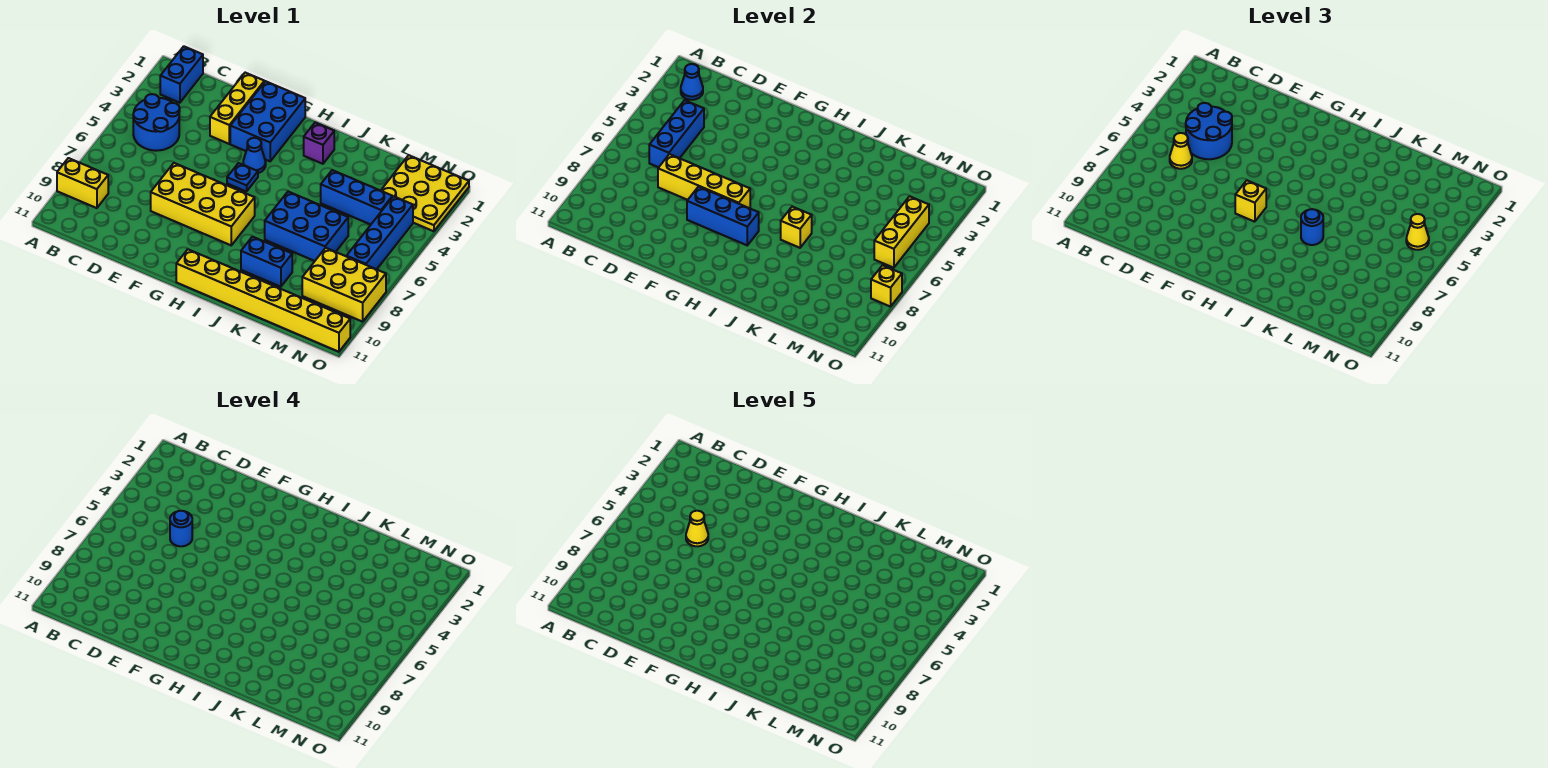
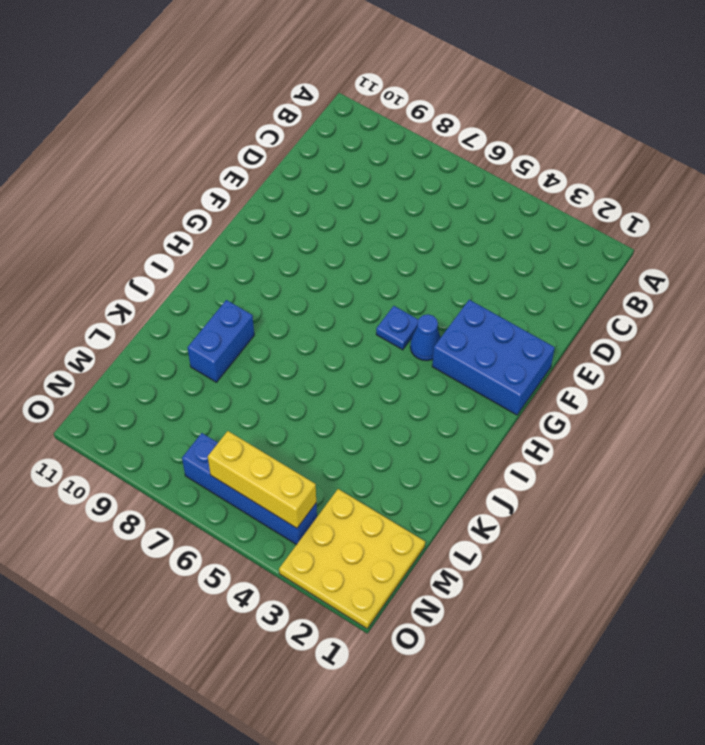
none -> yellow 1x2 brick [57,158,108,208]
none -> blue 1x2 brick [160,46,203,103]
none -> blue 2x2 round brick [133,94,180,151]
none -> yellow 1x3 brick [210,73,264,144]

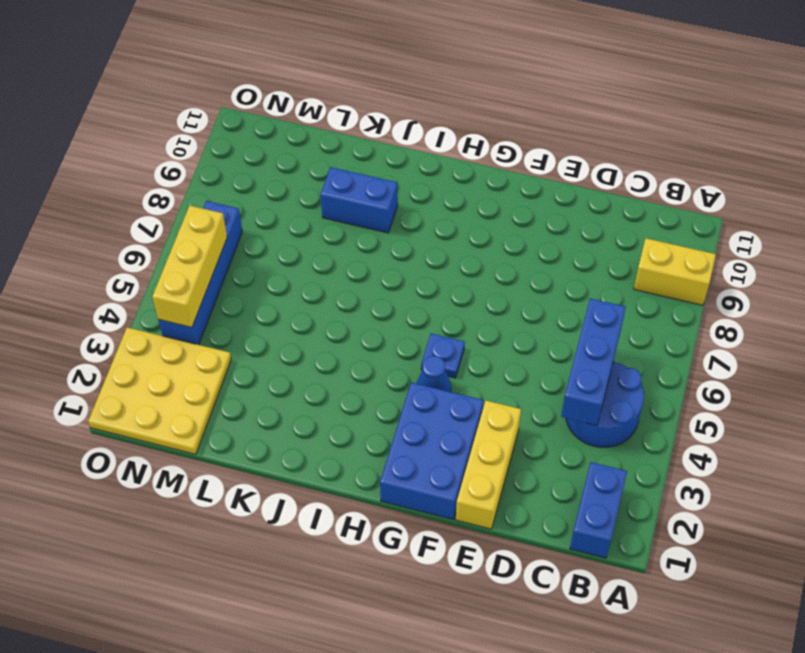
none -> yellow 2x4 brick [151,163,255,245]
none -> yellow 1x8 brick [176,249,350,352]
none -> purple 1x1 brick [304,122,334,164]
none -> blue 2x3 brick [265,191,348,261]

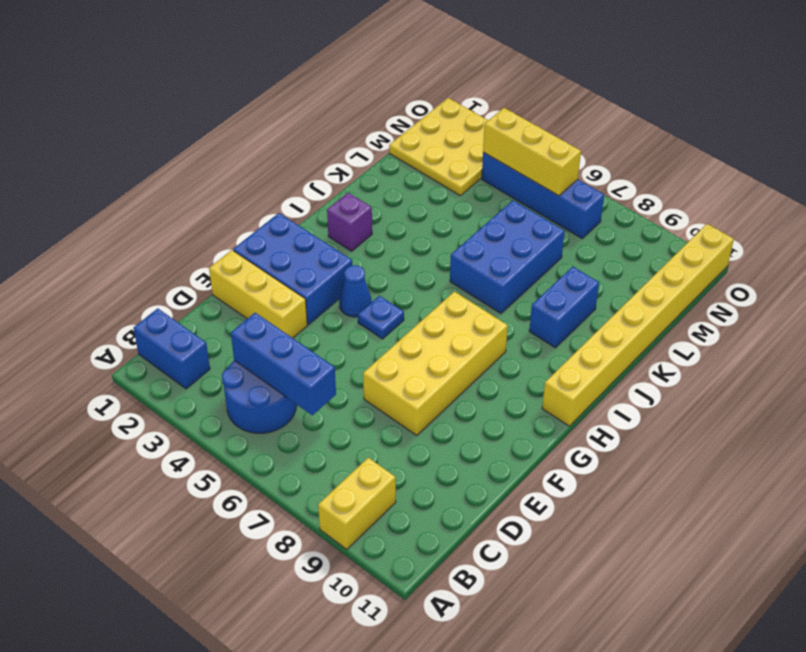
none -> blue 1x3 brick [321,170,392,225]
none -> yellow 2x3 brick [302,248,386,322]
none -> blue 1x1 cone [681,64,703,100]
none -> yellow 1x4 brick [658,154,750,208]

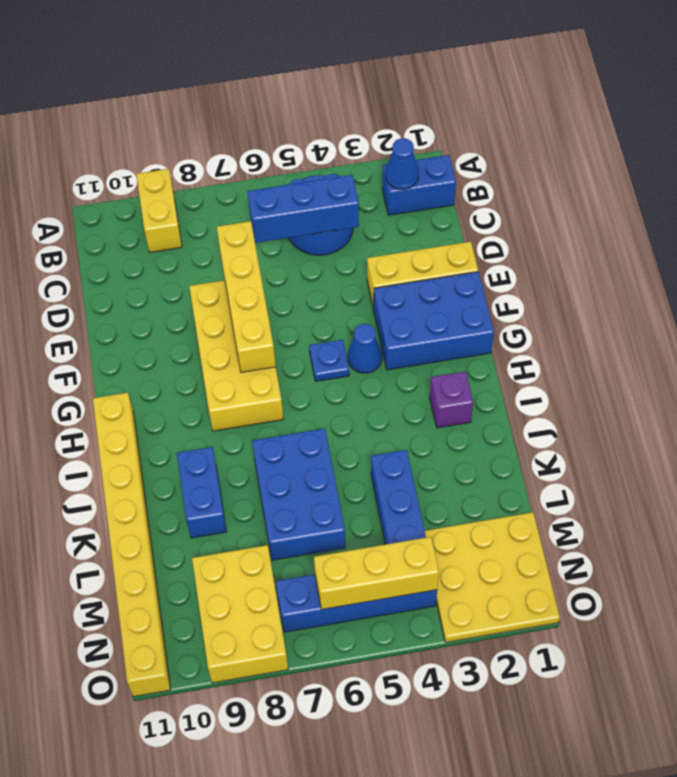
none -> blue 1x3 brick [687,187,759,245]
none -> yellow 1x1 brick [781,206,812,248]
none -> yellow 1x1 brick [871,265,902,307]
none -> blue 2x2 round brick [1186,103,1232,159]

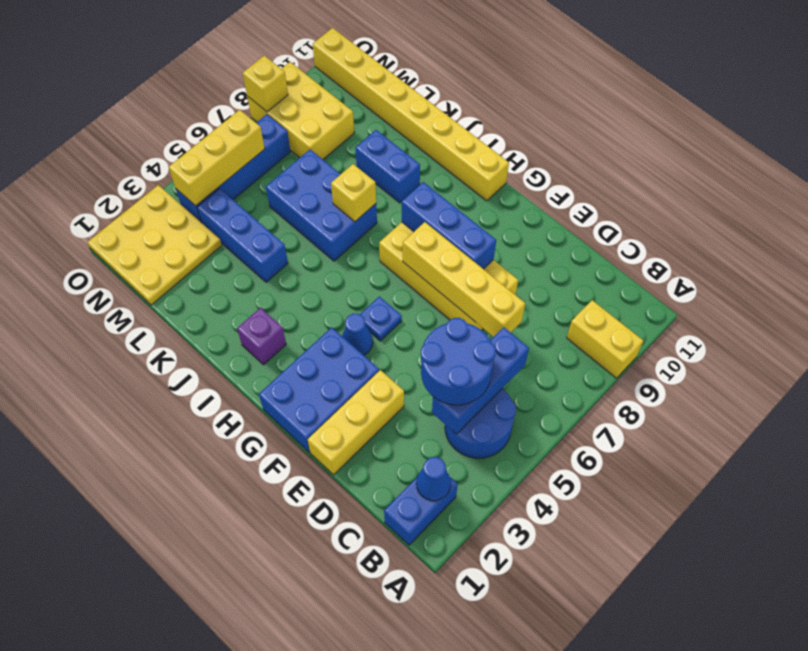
none -> yellow 1x1 cone [1170,133,1192,169]
none -> yellow 1x1 brick [1235,180,1266,222]
none -> blue 1x1 round brick [1301,209,1323,245]
none -> yellow 1x1 cone [1406,214,1429,250]

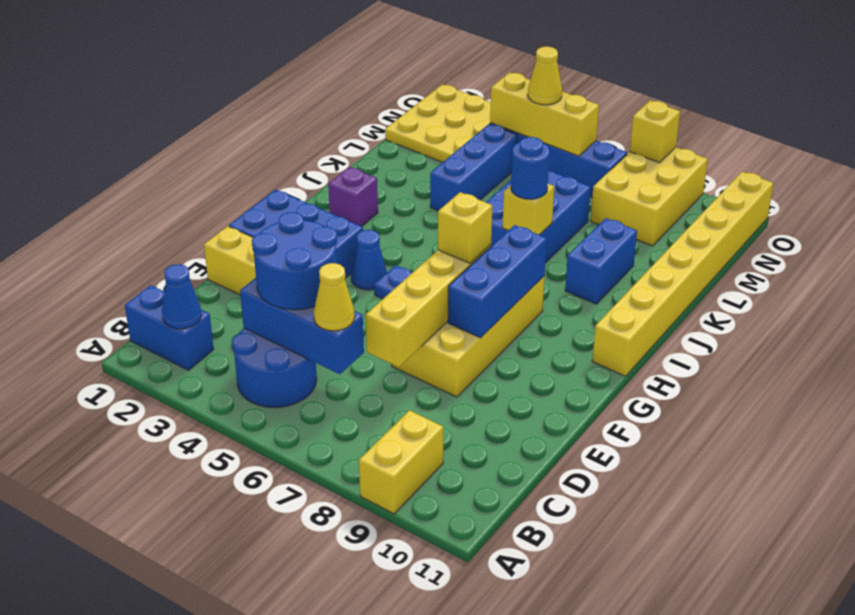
none -> blue 1x1 round brick [170,511,192,546]
none -> yellow 1x1 cone [686,511,708,546]

